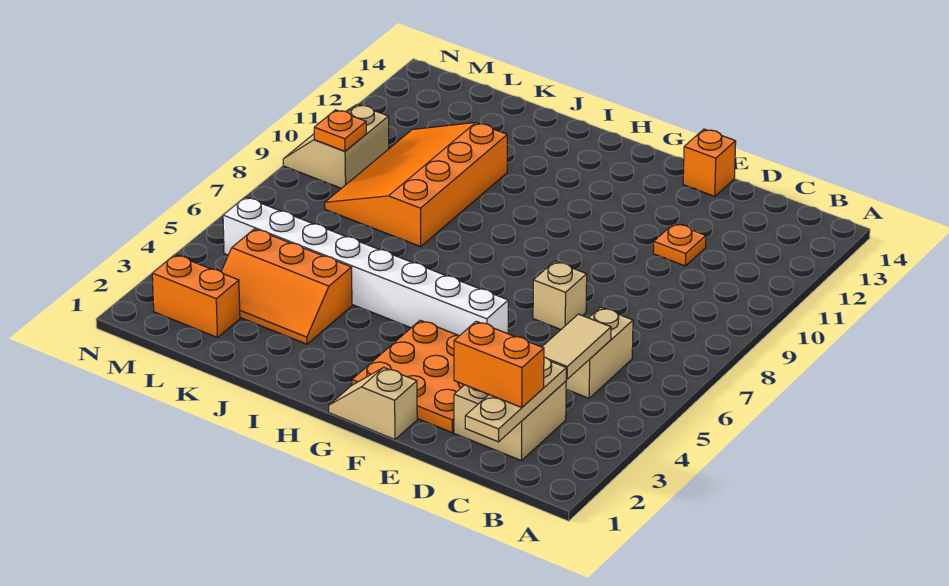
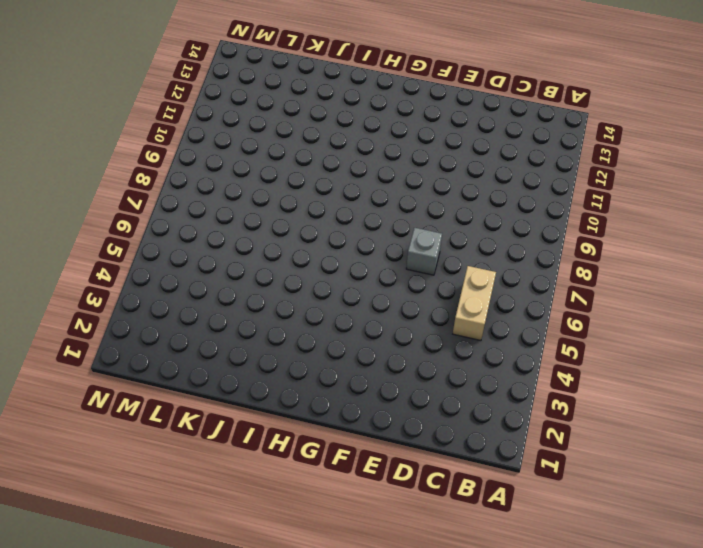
grey 1x1 brick [406,228,442,275] -> tan 1x1 brick [533,261,587,329]
none -> tan 2x2 brick [454,381,566,461]
none -> orange 1x1 plate [653,223,706,266]
none -> orange 3x3 plate [352,320,464,433]

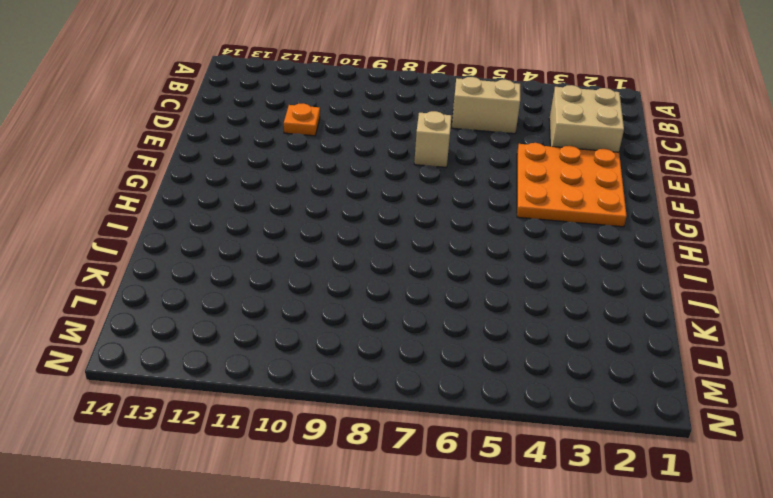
none -> orange 1x1 brick [683,129,736,196]
none -> tan 1x2 slope [329,367,417,440]
none -> white 1x8 brick [223,197,508,335]

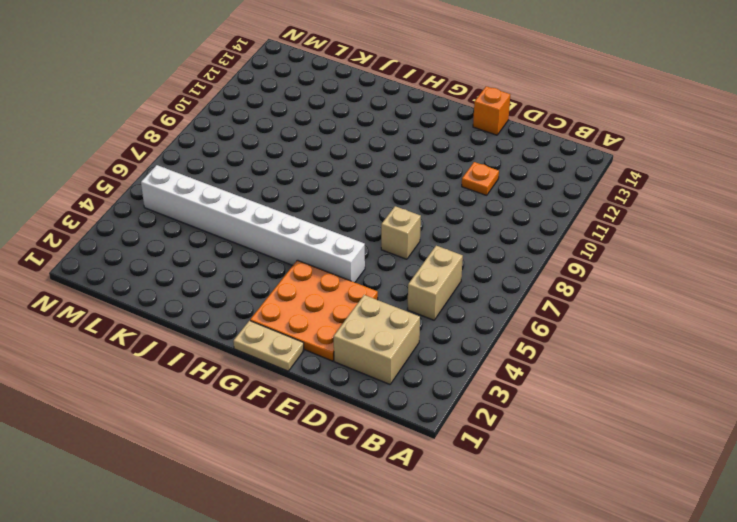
tan 1x2 plate [233,321,304,371] -> tan 1x2 slope [329,367,417,440]
none -> orange 2x3 slope [221,229,352,344]
none -> orange 3x4 slope [325,123,507,247]
none -> orange 1x2 brick [152,255,240,338]

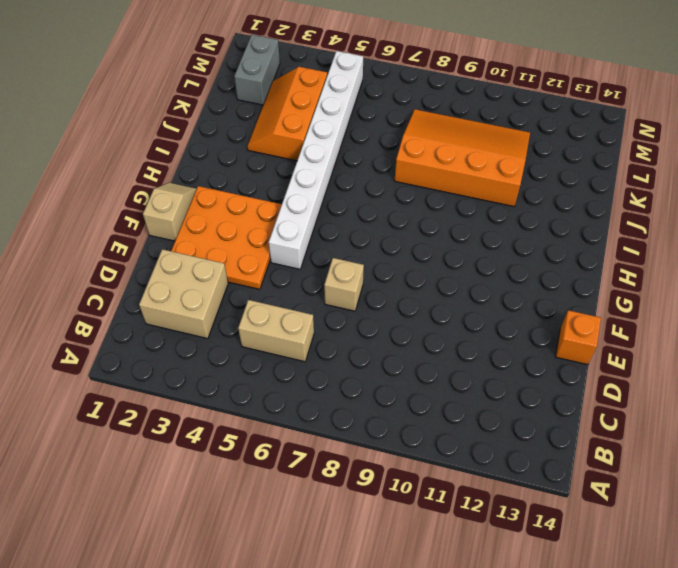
grey 1x2 brick [234,35,280,105] -> orange 1x2 brick [152,255,240,338]
none -> orange 1x1 plate [653,223,706,266]
none -> tan 2x2 slope [283,104,389,188]
none -> tan 1x3 plate [465,357,566,442]

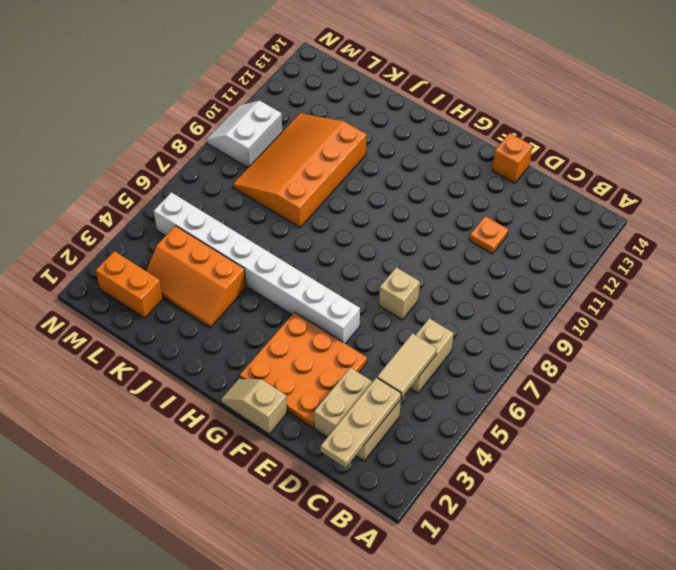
white 2x2 slope [206,101,282,168] -> tan 2x2 slope [283,104,389,188]
none -> orange 1x1 plate [314,110,366,151]
none -> orange 1x2 brick [454,321,544,407]

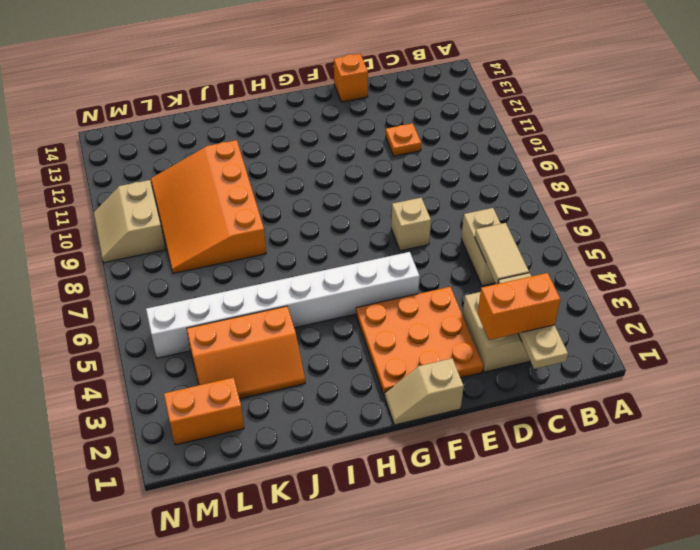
none -> orange 1x1 plate [314,110,366,151]

